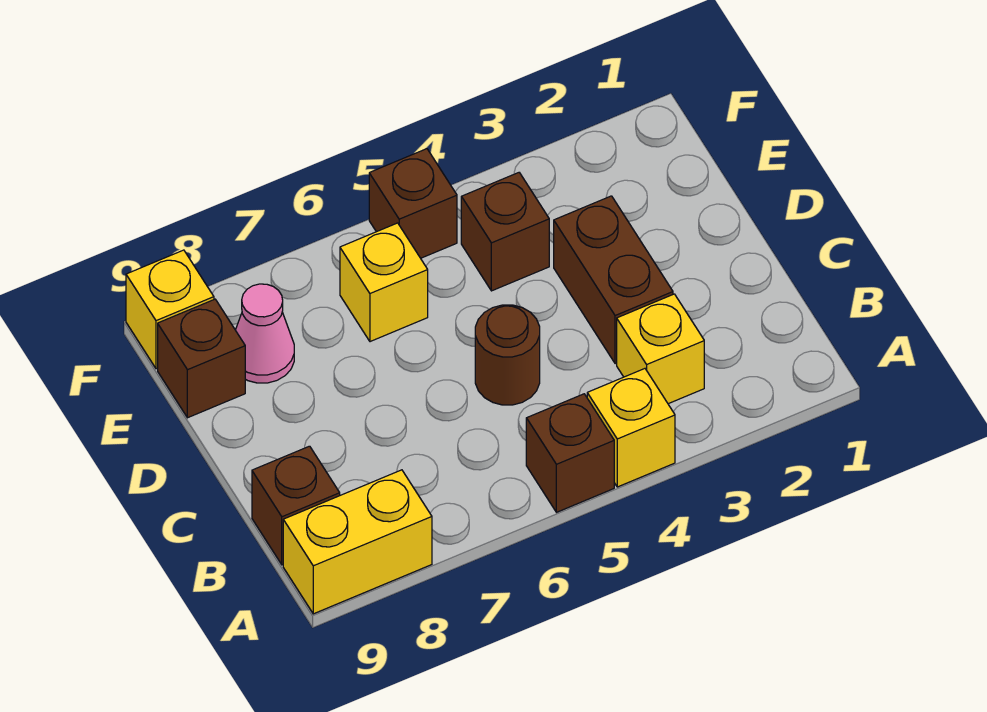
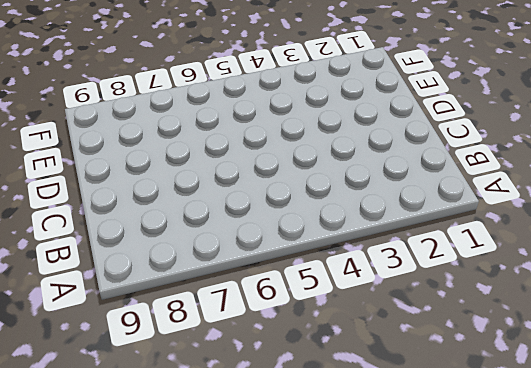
none -> yellow 1x1 brick [587,369,675,487]
none -> brown 1x1 brick [526,394,614,512]
none -> yellow 1x2 brick [283,470,432,614]

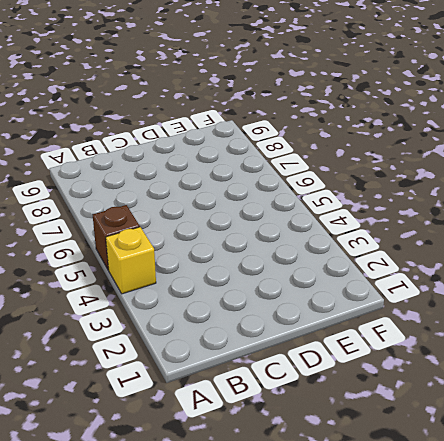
none -> yellow 1x2 brick [283,470,432,614]
none -> yellow 1x1 brick [617,294,704,404]
none -> brown 1x1 brick [252,446,340,565]

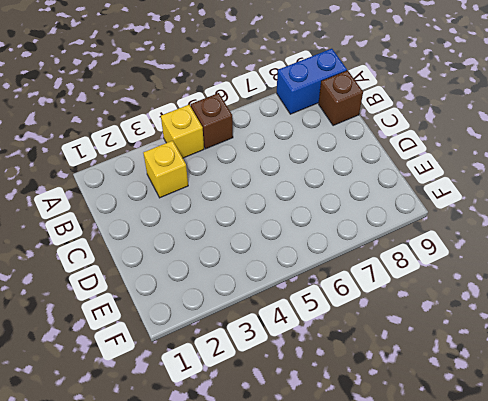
blue 1x2 brick [277,49,347,114] -> yellow 1x2 brick [283,470,432,614]
none -> brown 1x2 brick [554,196,673,364]
none -> brown 1x1 round brick [475,305,540,405]
none -> brown 1x1 brick [461,173,549,291]

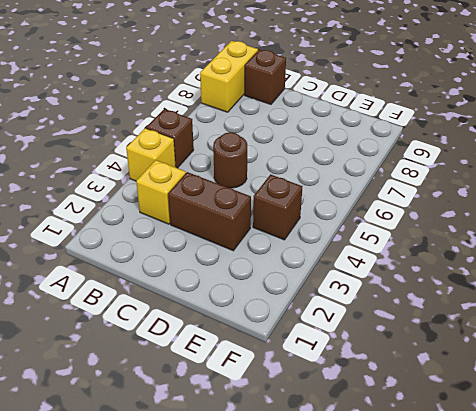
none -> yellow 1x1 brick [340,223,428,342]
none -> pink 1x1 cone [236,284,294,383]
none -> brown 1x1 brick [158,299,245,418]

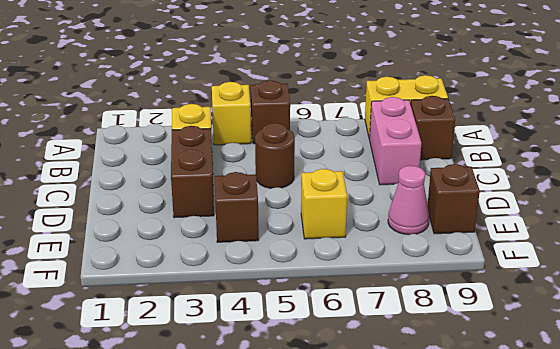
pink 1x2 brick [370,97,421,185] -> none
none -> brown 1x1 brick [369,149,457,258]
none -> yellow 1x1 brick [126,250,214,369]

